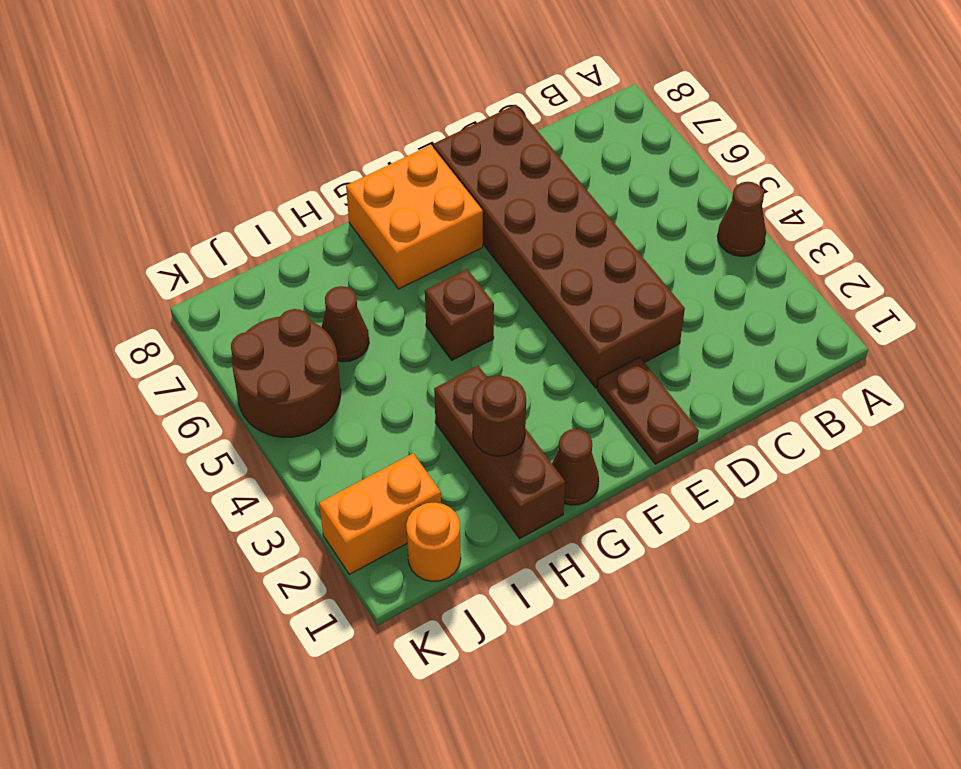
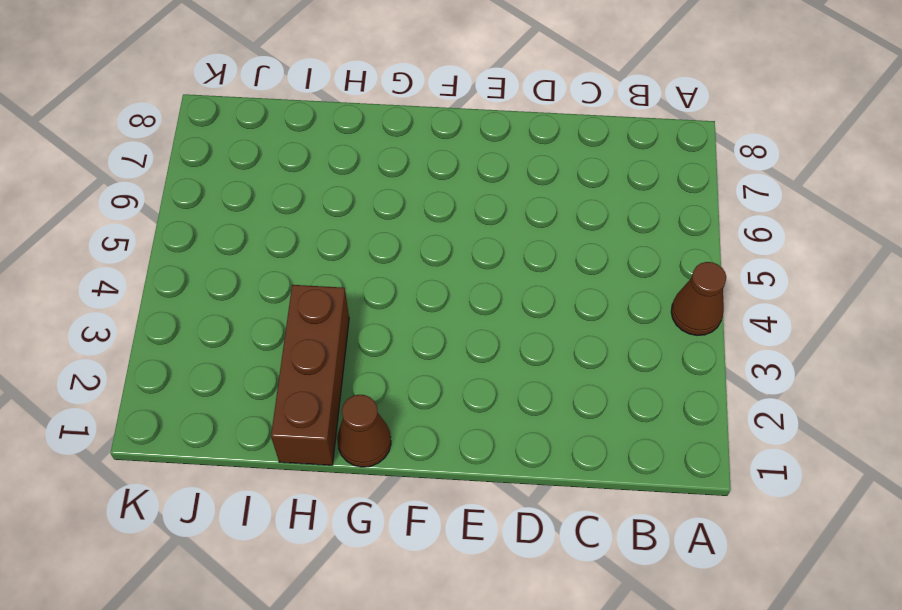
none -> brown 2x6 brick [433,105,685,388]
none -> brown 1x2 plate [597,357,699,464]
none -> orange 2x2 brick [346,145,483,289]

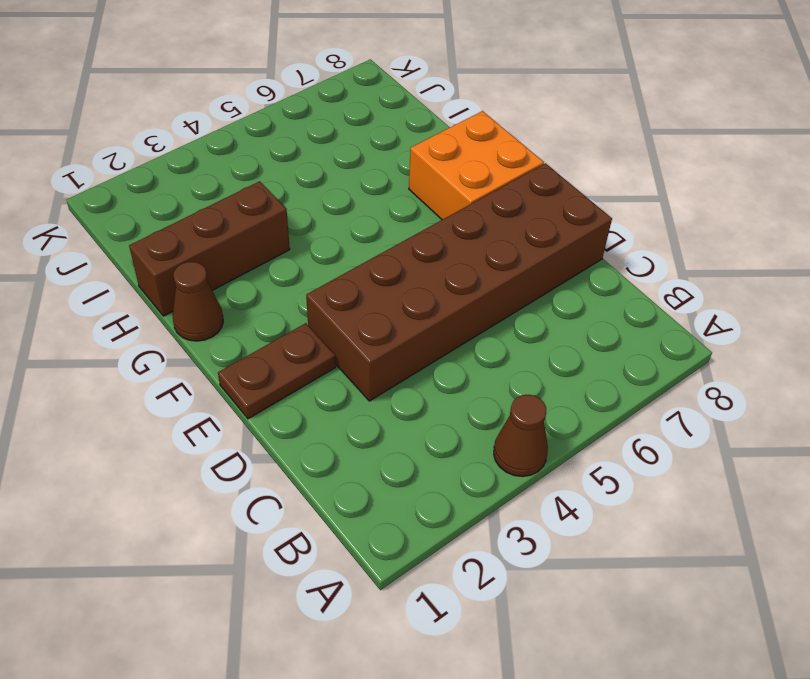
none -> brown 1x1 brick [425,269,494,360]
none -> brown 1x1 cone [322,286,369,362]
none -> orange 1x1 round brick [406,502,461,581]

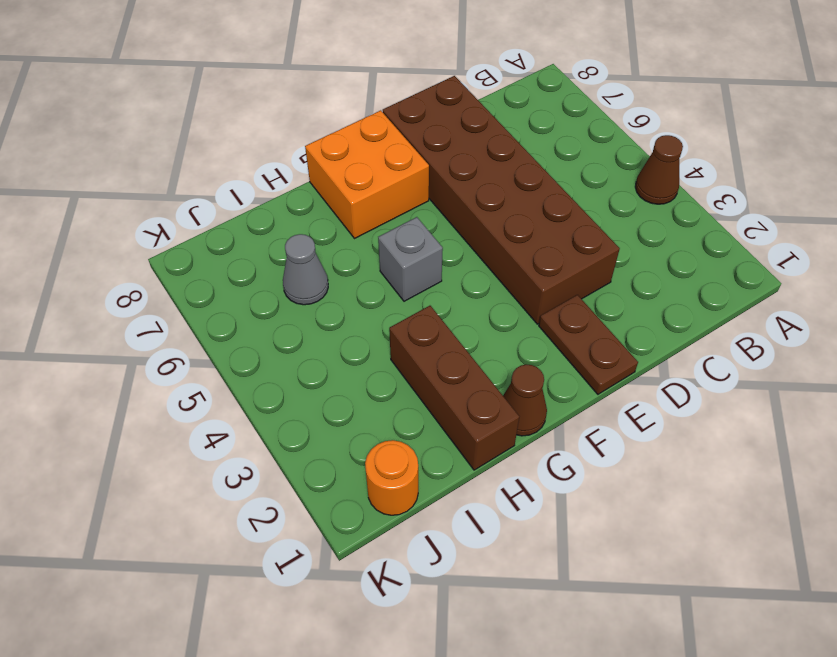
grey 1x1 brick [378,217,443,301] -> brown 1x1 brick [425,269,494,360]
grey 1x1 cone [283,234,328,305] -> brown 1x1 cone [322,286,369,362]
none -> orange 1x2 brick [319,453,441,574]
none -> brown 2x2 round brick [231,309,341,437]
none -> brown 1x1 round brick [473,376,526,456]

